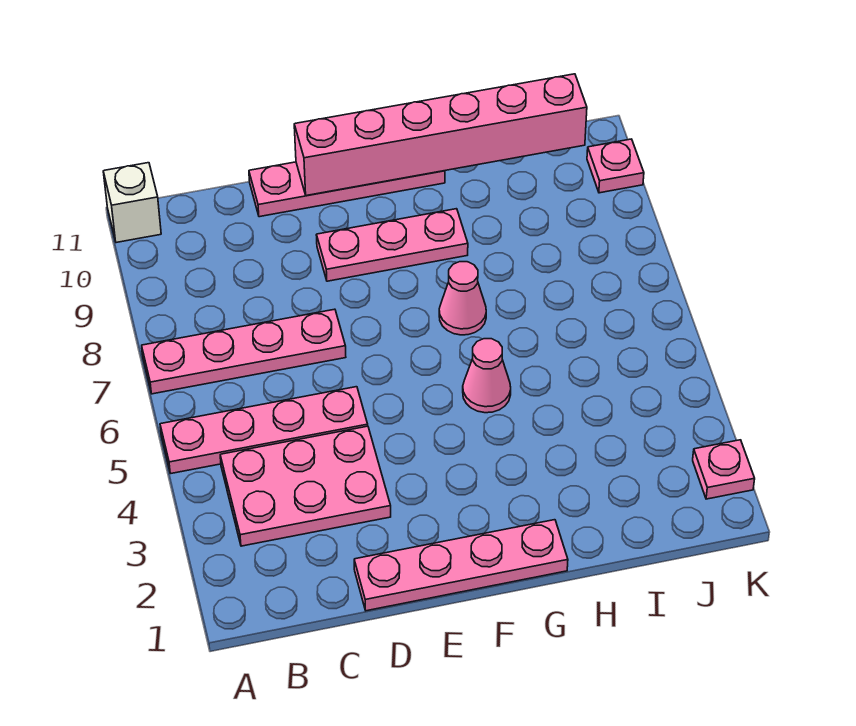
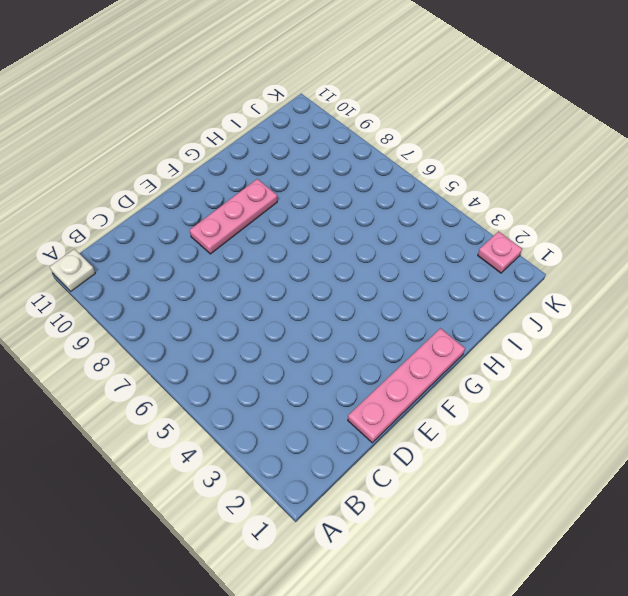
white 1x1 plate [50,249,95,291] -> white 1x1 brick [103,163,161,243]
none -> pink 1x4 plate [160,387,368,473]
none -> pink 1x4 plate [142,309,346,394]
none -> pink 2x3 plate [220,426,391,546]

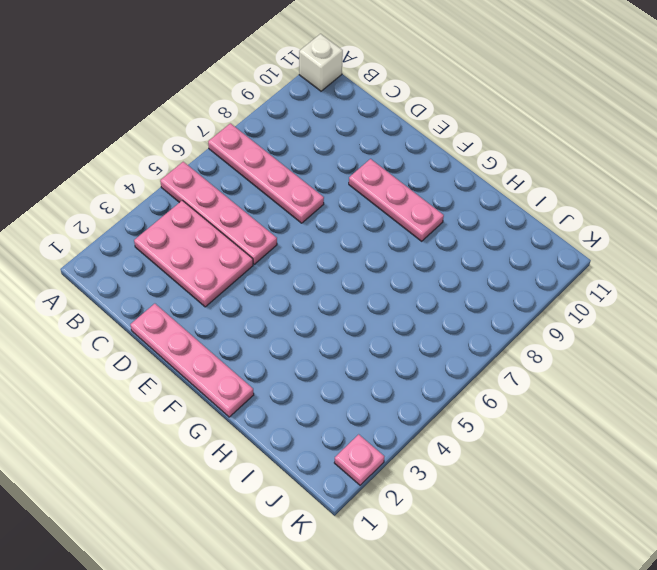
none -> pink 1x4 plate [249,162,445,217]
none -> pink 1x1 cone [463,339,511,413]
none -> pink 1x1 cone [439,262,486,335]

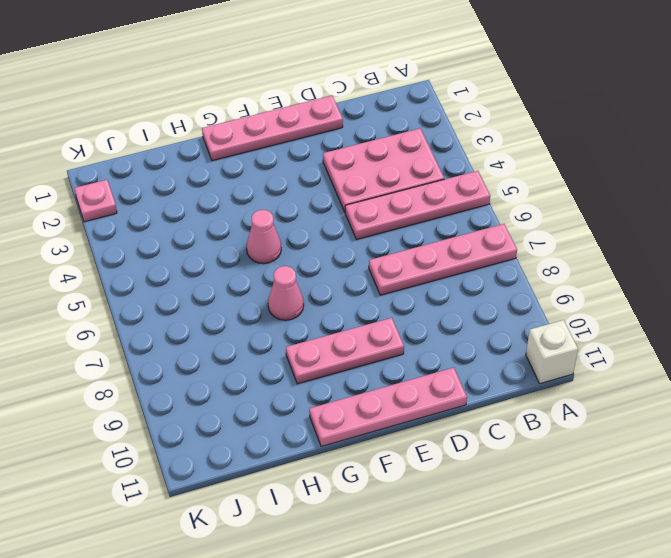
none -> pink 1x1 plate [587,139,644,193]
none -> pink 1x6 brick [294,74,587,196]

